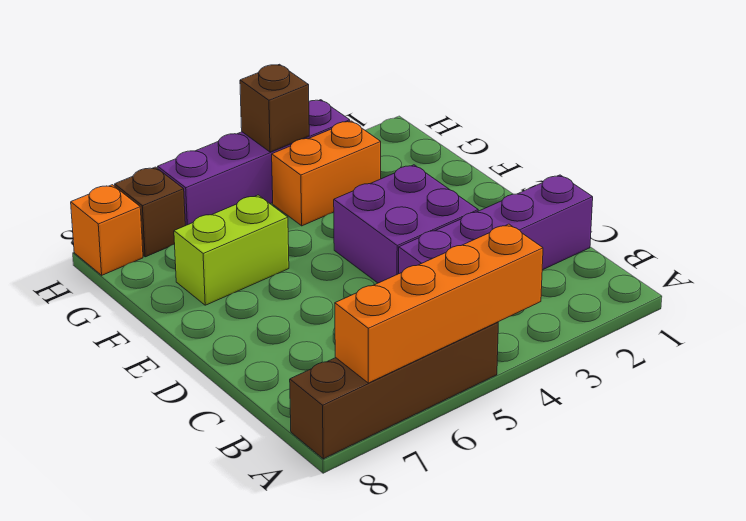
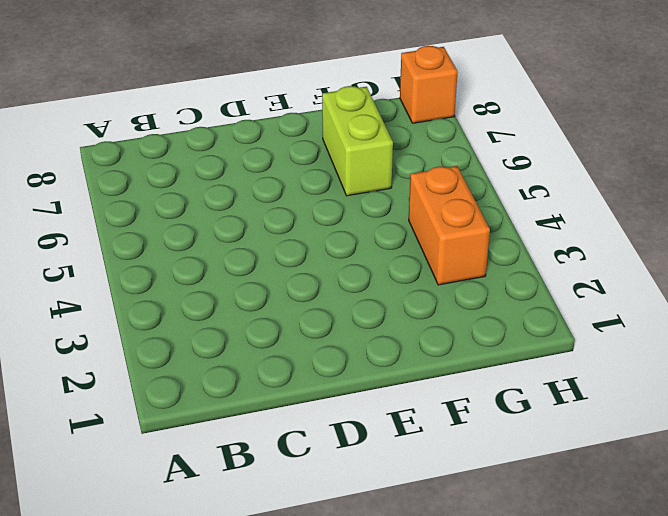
none -> brown 1x4 brick [290,322,498,459]
none -> purple 1x4 brick [399,175,593,274]

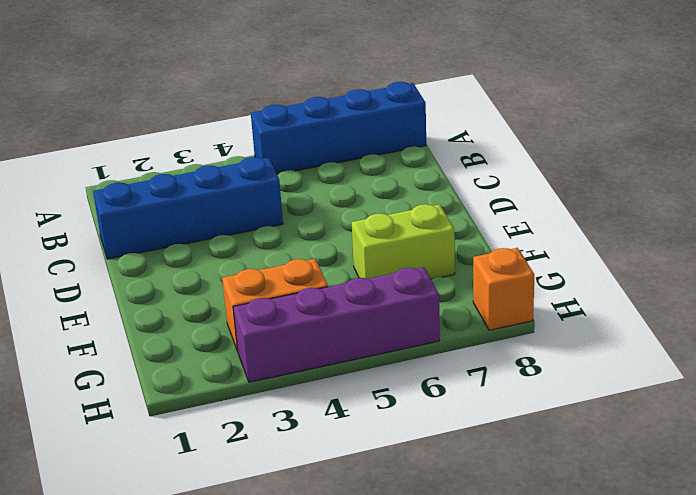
blue 1x4 brick [251,82,426,174] -> brown 1x4 brick [290,322,498,459]
blue 1x4 brick [93,157,283,259] -> purple 1x4 brick [399,175,593,274]
none -> purple 2x2 brick [334,165,478,283]
none -> brown 1x1 brick [115,167,185,257]

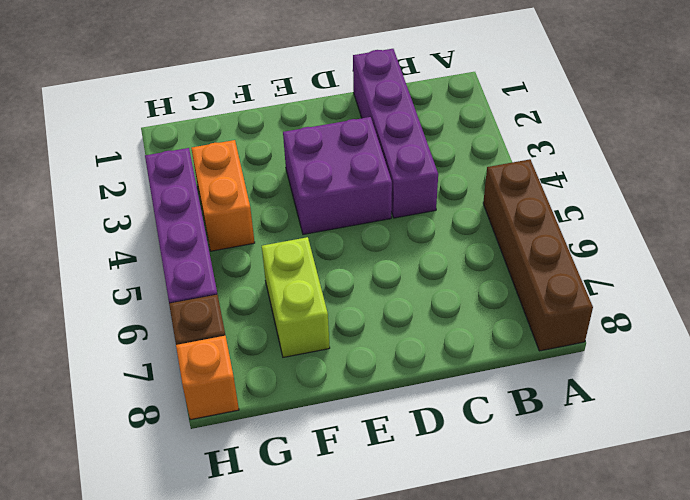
none -> orange 1x4 brick [335,224,543,383]
none -> brown 1x1 brick [240,64,309,152]

